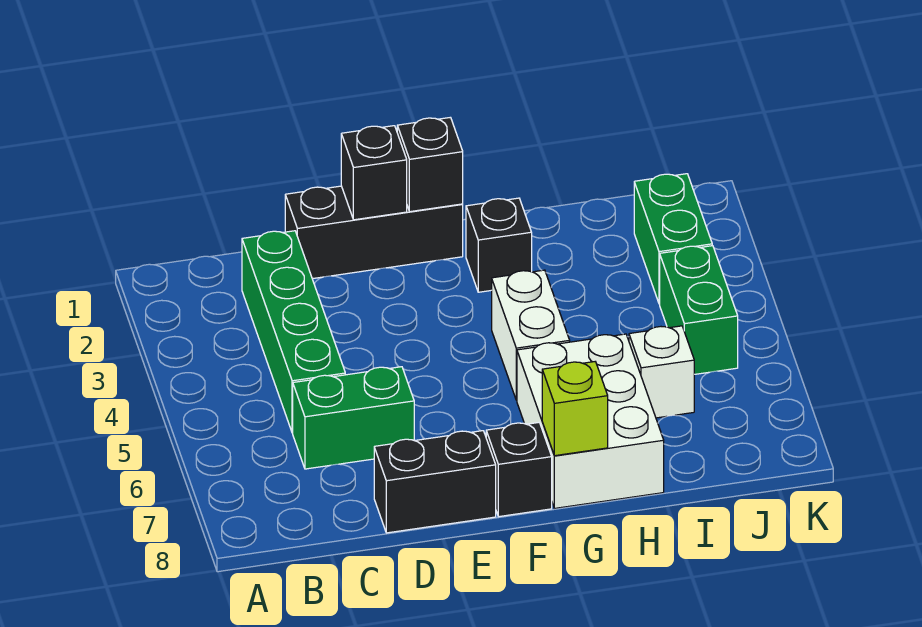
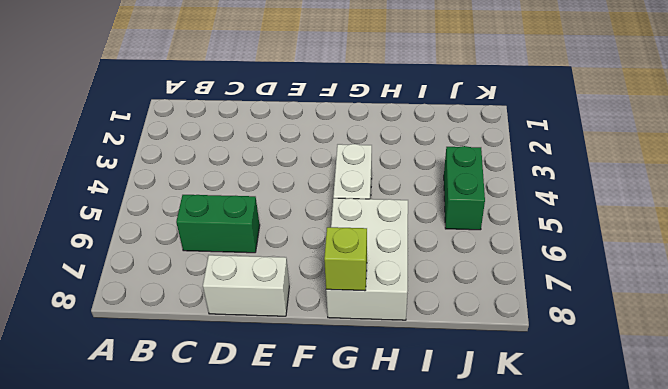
white 1x2 brick [203,255,289,316] -> black 1x2 brick [374,431,496,533]
none -> green 1x4 brick [242,231,345,433]
none -> black 1x3 brick [285,186,463,279]
none -> black 1x1 brick [486,423,552,517]

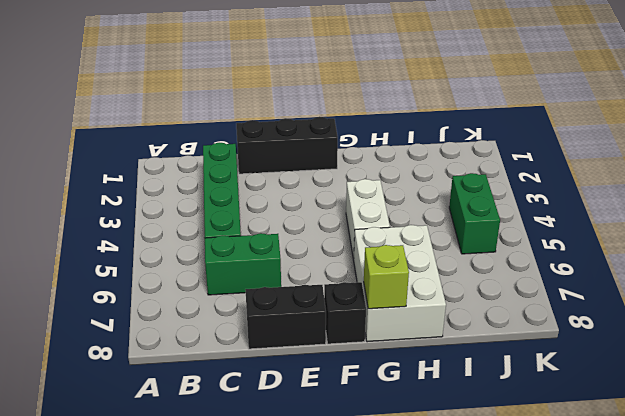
none -> black 1x1 brick [466,198,532,292]
none -> white 1x1 brick [629,326,694,418]
none -> green 1x2 brick [634,174,712,304]

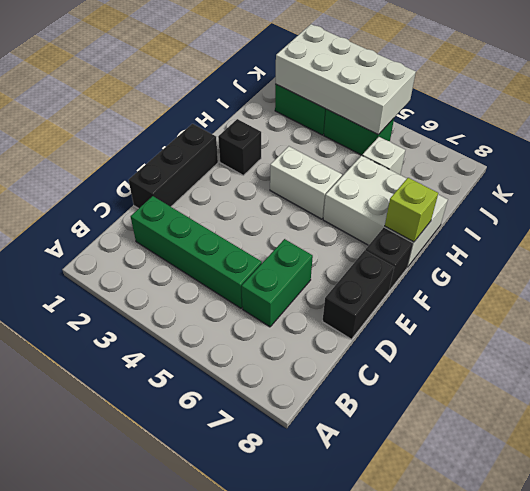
white 2x4 brick [276,24,416,134] -> none
none -> black 1x1 brick [341,126,407,220]
none -> black 1x1 brick [397,117,463,212]

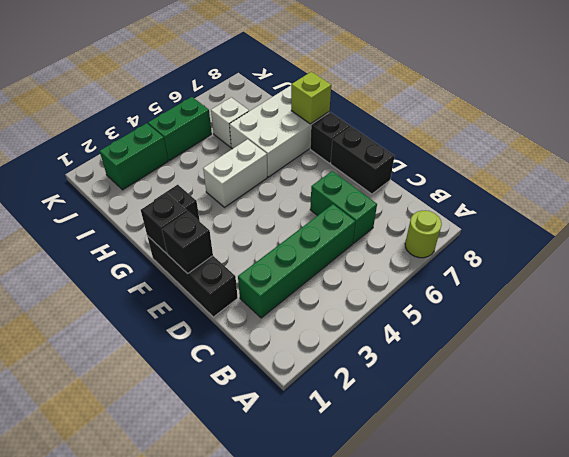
lime 1x1 round brick [405,210,442,258] -> none

